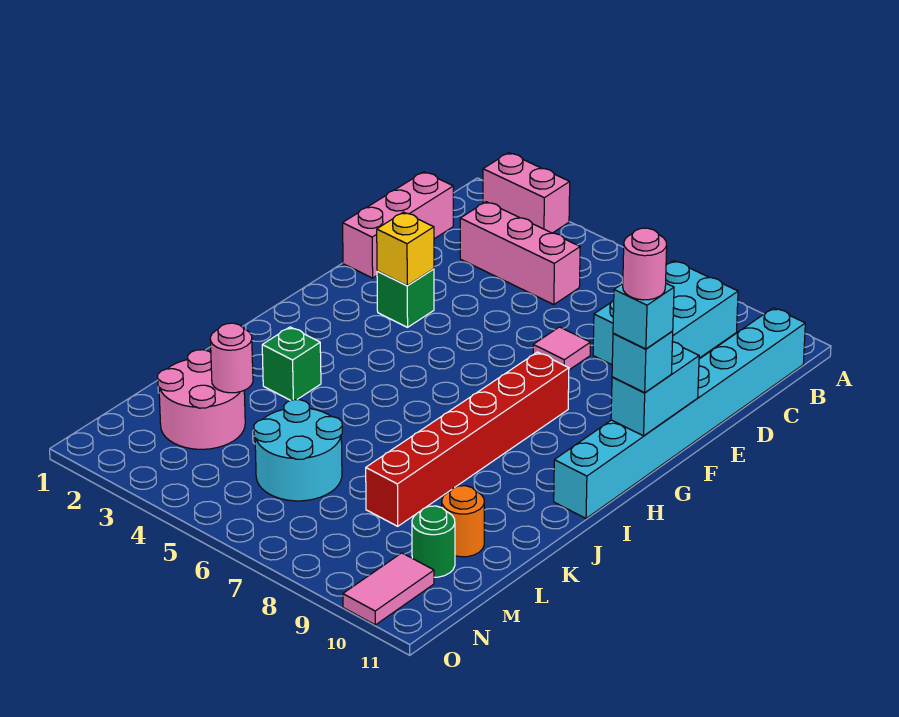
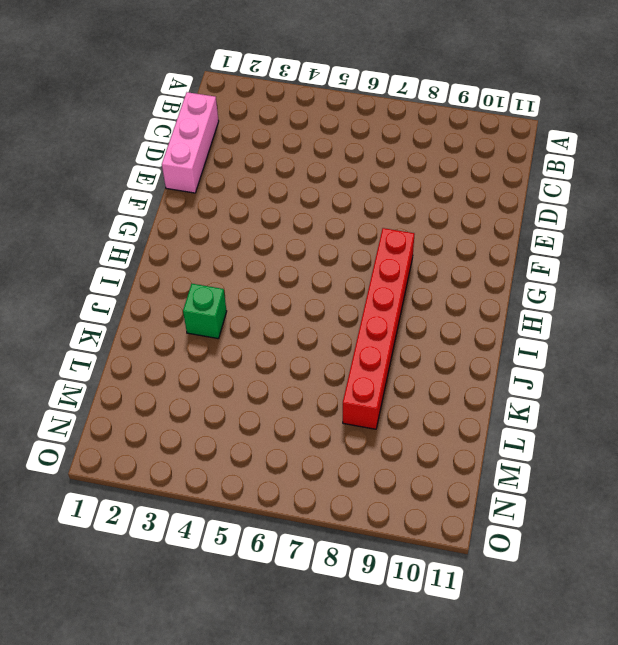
none -> pink 1x2 brick [483,153,570,233]
none -> cyan 2x3 brick [593,261,738,365]
none -> cyan 1x8 brick [554,308,805,518]

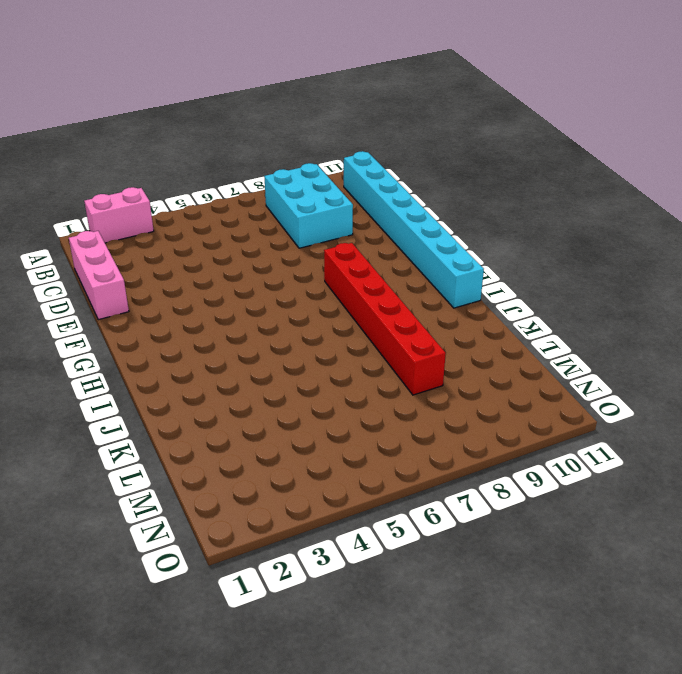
none -> pink 1x3 brick [460,202,580,305]
none -> pink 1x1 tile [533,327,591,370]
none -> green 1x1 brick [377,269,434,327]

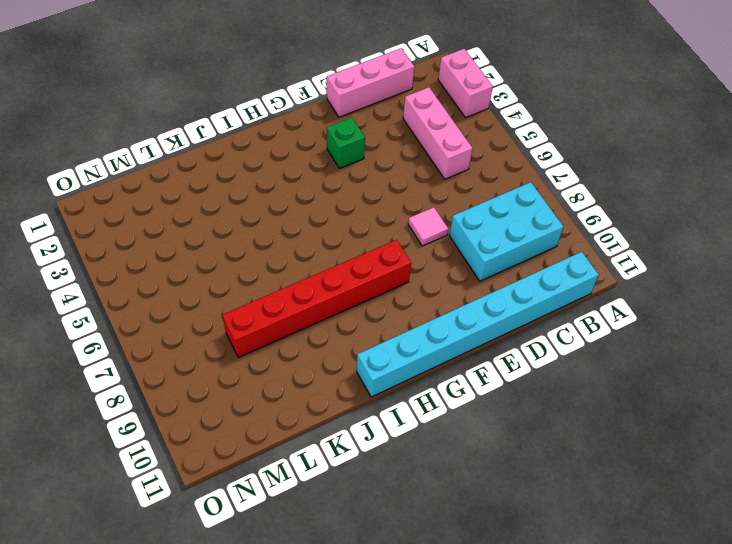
none -> green 1x1 brick [262,327,321,401]
none -> pink 2x2 round brick [158,350,245,449]
none -> cyan 2x2 round brick [254,400,342,501]

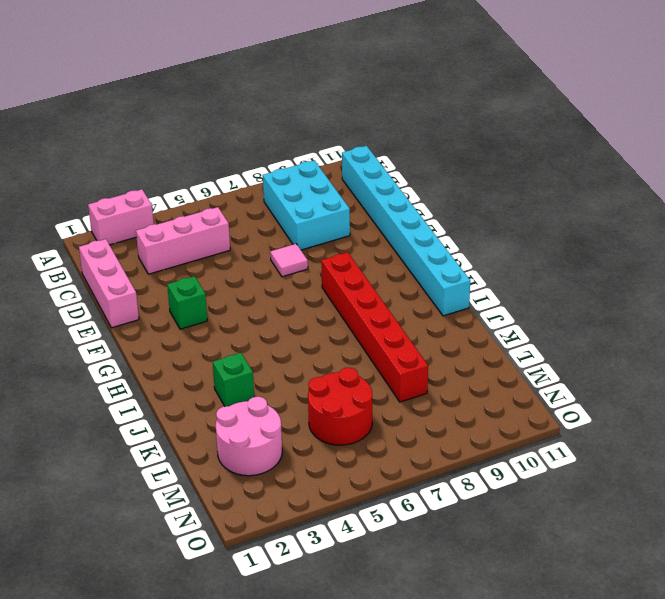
red 2x2 round brick [308,368,372,445] -> cyan 2x2 round brick [254,400,342,501]
none -> orange 1x1 round brick [442,486,484,557]
none -> green 1x1 round brick [412,506,455,577]
none -> pink 1x2 tile [343,553,434,625]

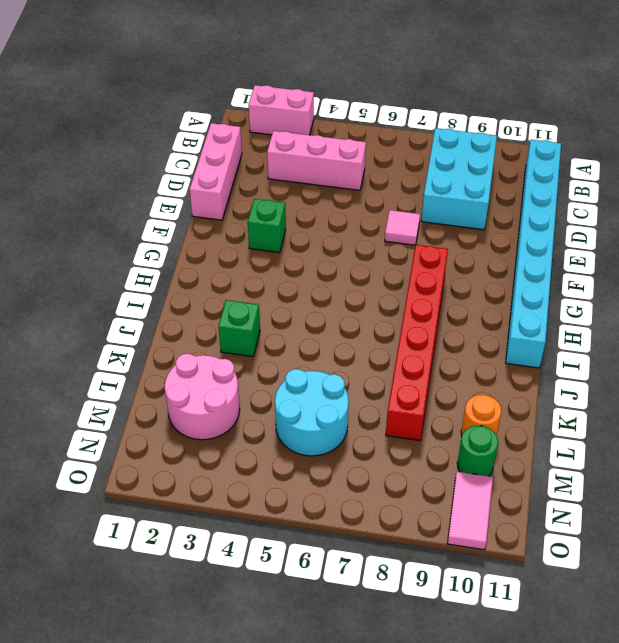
none -> yellow 1x1 brick [377,212,434,286]
none -> cyan 1x2 brick [611,342,699,436]
none -> pink 1x1 round brick [210,323,253,393]

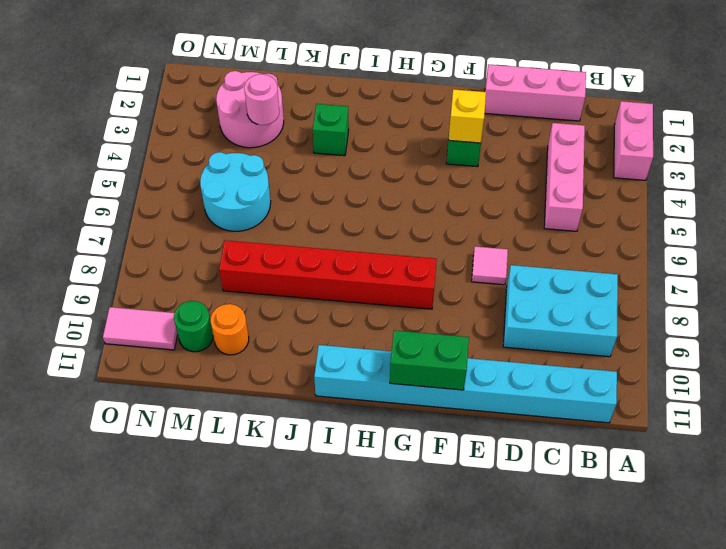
green 1x2 brick [390,330,469,390] -> cyan 1x2 brick [611,342,699,436]
none -> cyan 1x1 brick [612,331,673,393]
none -> cyan 1x1 brick [613,283,674,349]
none -> pink 1x1 round brick [623,228,667,300]

